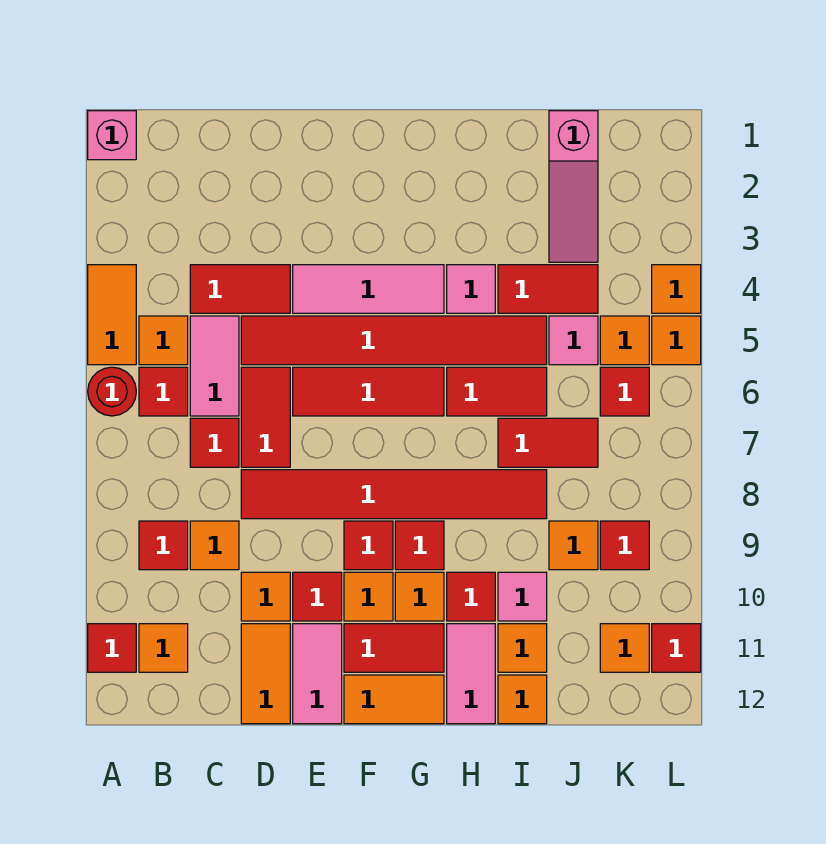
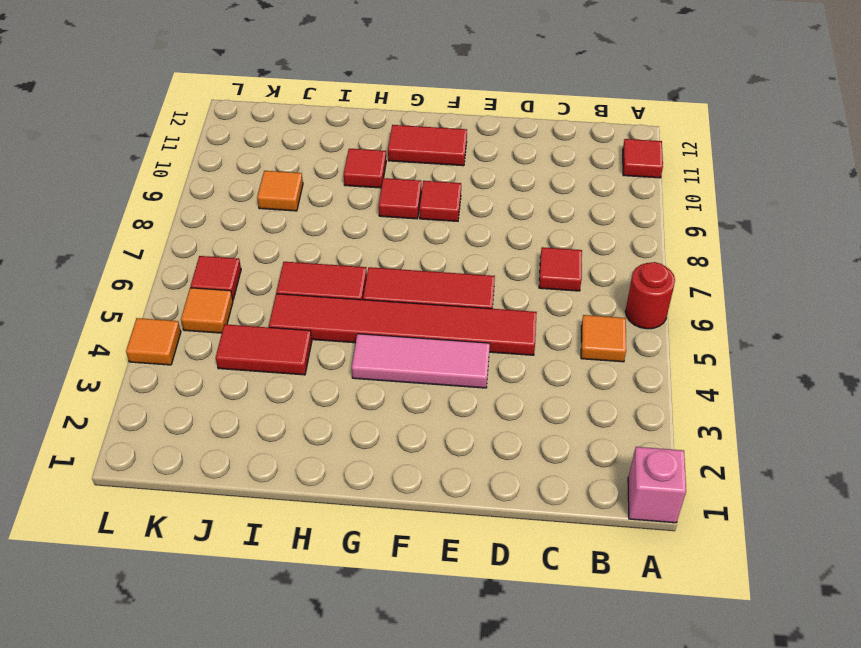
none -> orange 1x2 tile [88,265,136,365]
none -> red 1x1 tile [139,367,188,416]
none -> red 1x1 tile [139,521,188,570]
none -> orange 1x1 tile [139,624,188,672]

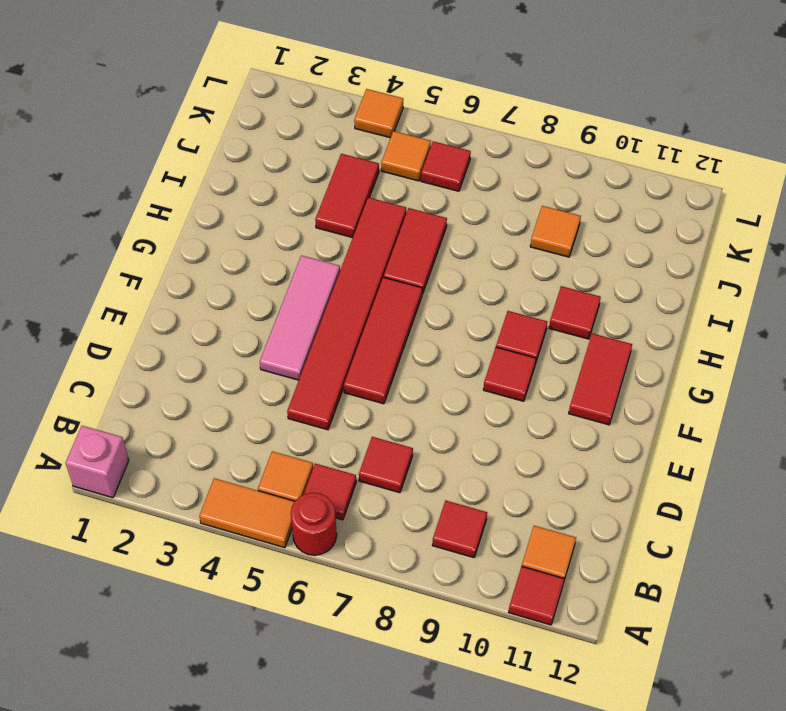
none -> red 1x2 tile [190,265,290,313]
none -> pink 1x2 tile [190,316,239,416]
none -> orange 1x1 tile [190,521,239,570]
none -> red 1x2 tile [241,367,290,467]

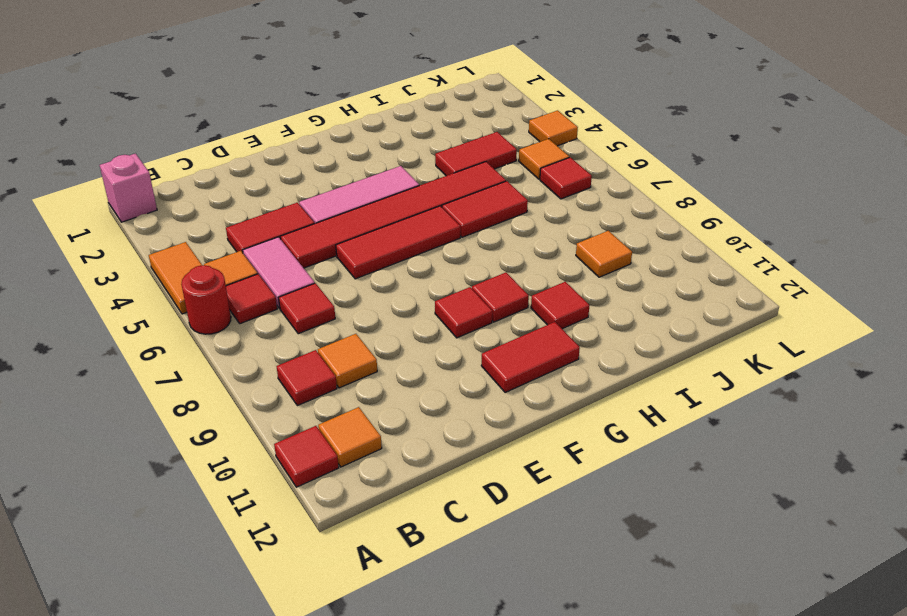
none -> red 1x2 tile [241,367,290,467]
none -> red 1x6 tile [241,470,547,519]
none -> orange 1x1 tile [241,572,290,621]
none -> orange 1x2 tile [241,624,290,724]

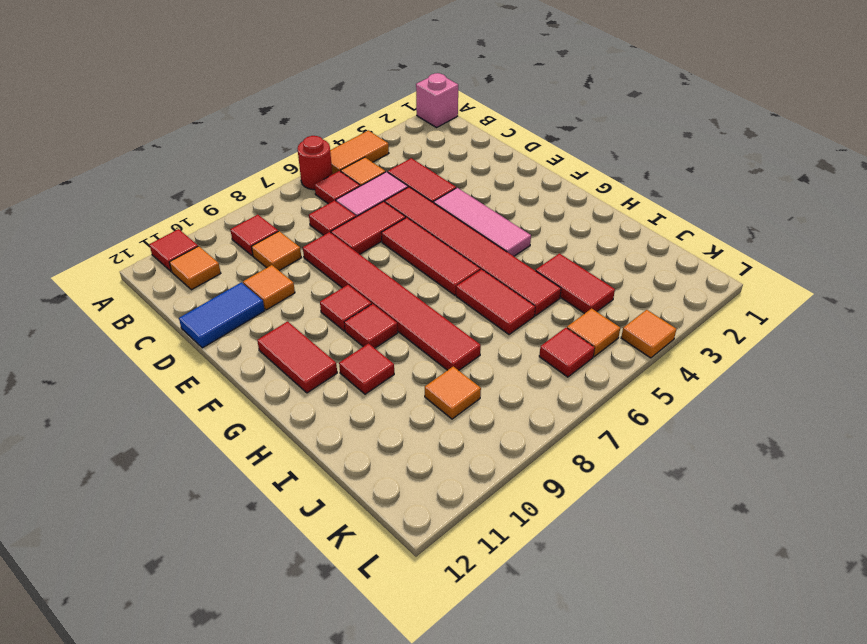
blue 1x2 tile [179,282,265,348] -> orange 1x2 tile [241,624,290,724]
none -> red 1x1 tile [293,572,342,621]
none -> pink 1x2 tile [293,624,342,724]
none -> orange 1x1 tile [344,572,393,621]
none -> orange 1x2 tile [344,675,444,724]

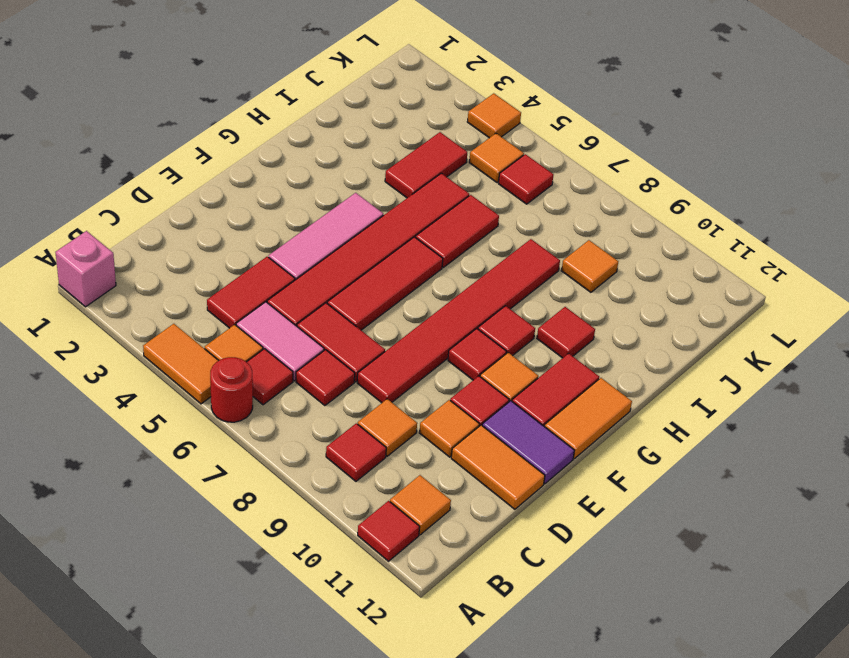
purple 1x2 tile [482,401,574,484] -> pink 1x2 tile [293,624,342,724]
none -> orange 1x1 tile [395,572,444,621]
none -> pink 1x1 tile [447,265,495,313]
none -> pink 1x2 tile [447,624,495,724]
none -> red 1x2 tile [498,418,598,467]

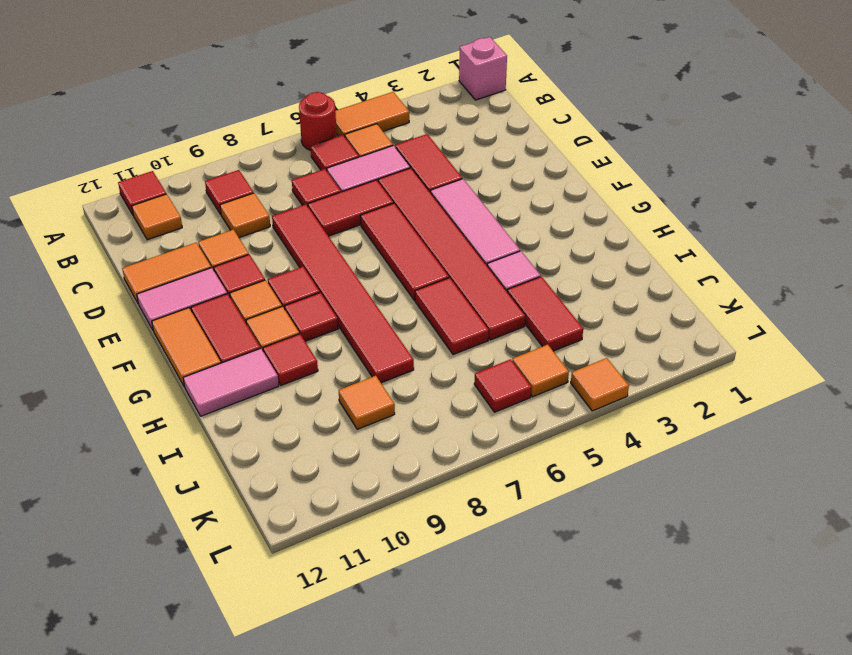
none -> red 1x2 tile [498,418,598,467]
none -> pink 1x1 tile [498,572,547,621]
none -> orange 1x1 tile [498,624,547,672]
none -> orange 1x1 tile [498,675,547,724]

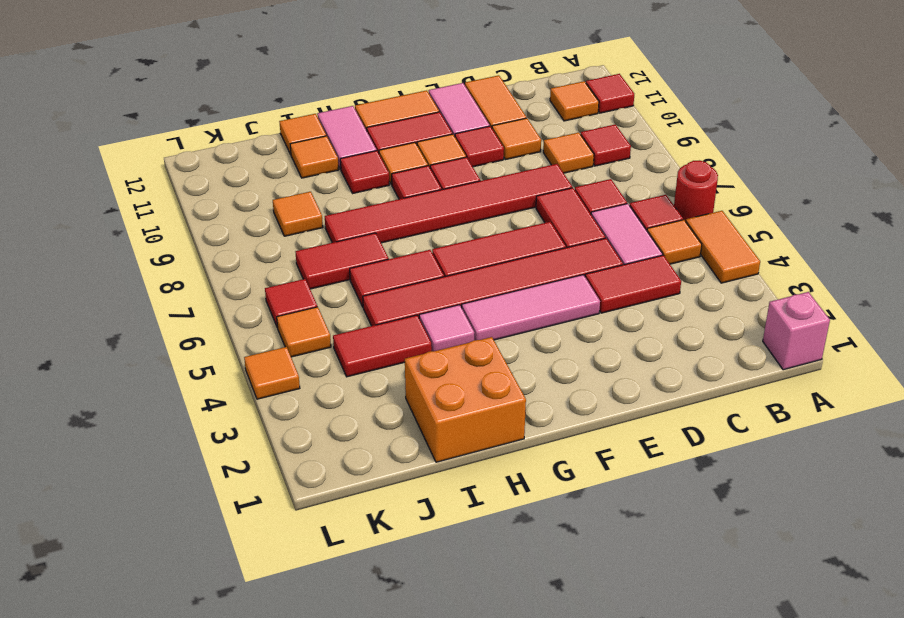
orange 2x2 brick [405,337,526,462] -> none
none -> pink 1x1 tile [498,572,547,621]
none -> pink 1x3 slope [549,111,598,262]
none -> pink 1x1 tile [549,316,598,365]
none -> red 1x1 tile [600,521,649,570]

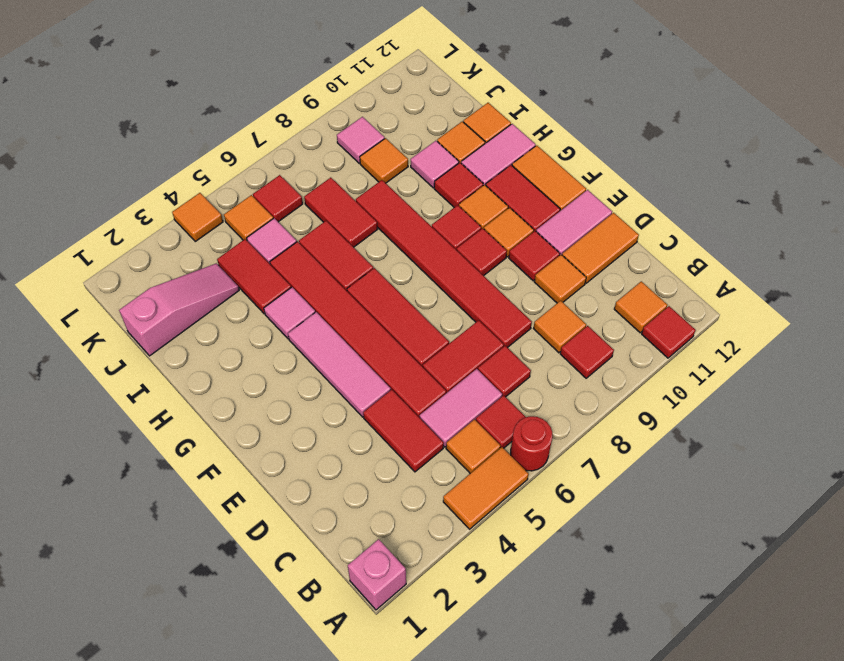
pink 1x1 tile [337,117,385,163] -> red 1x1 tile [600,521,649,570]
none -> orange 1x1 tile [600,624,649,672]
none -> orange 1x1 tile [652,316,701,365]
none -> red 1x1 tile [652,624,701,672]

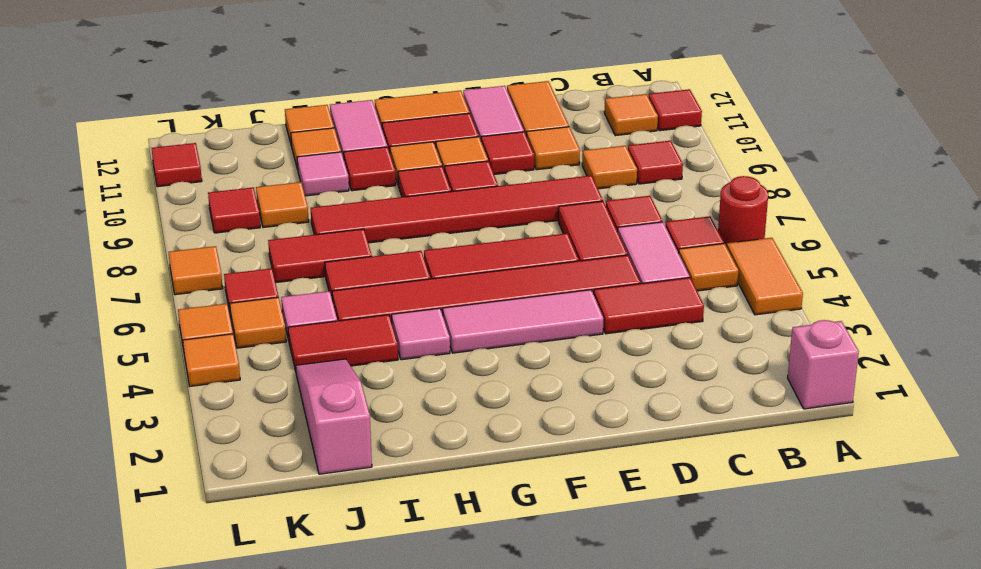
orange 1x1 tile [169,246,223,295] -> orange 1x1 tile moved to [600,624,649,672]

